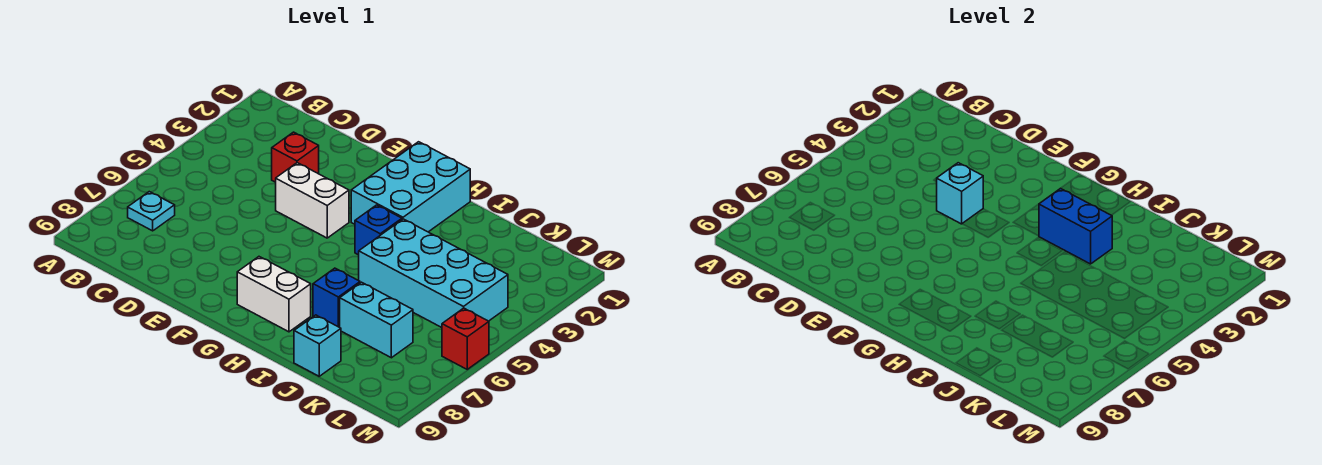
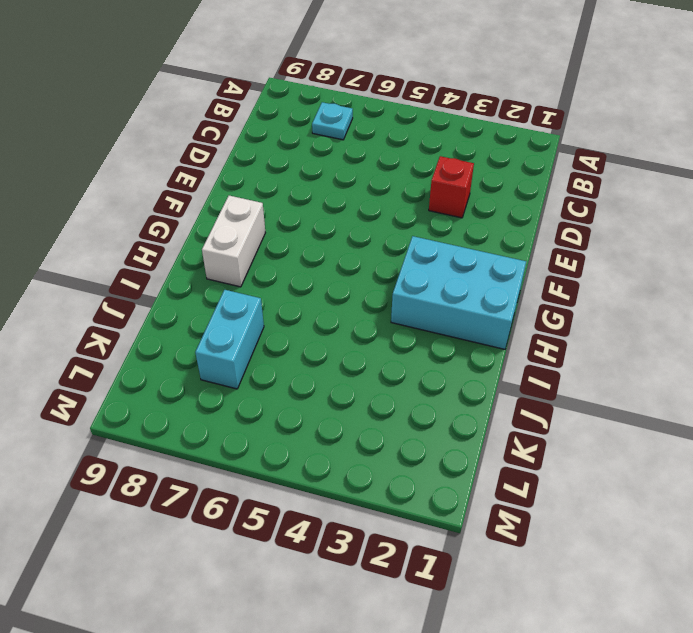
none -> white 1x2 brick [276,163,349,238]
none -> blue 1x1 brick [355,205,402,255]
none -> cyan 2x4 brick [359,219,508,328]

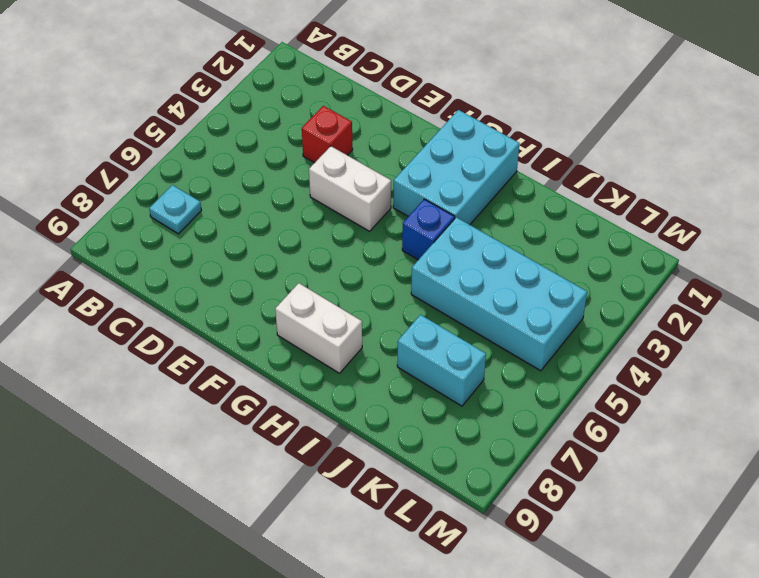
none -> blue 1x1 brick [313,268,360,327]
none -> cyan 1x1 brick [294,315,341,376]
none -> red 1x1 brick [442,308,489,369]

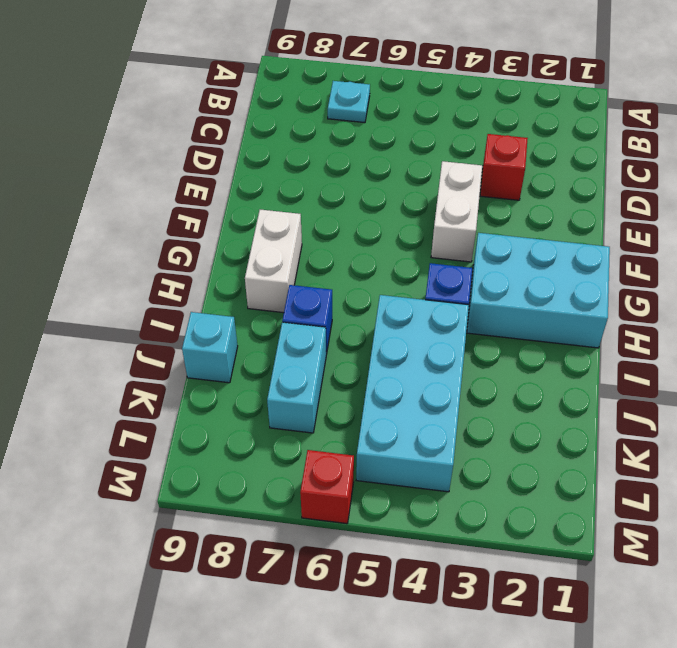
none -> cyan 1x1 brick [937,163,983,224]
none -> blue 1x2 brick [1039,188,1112,264]

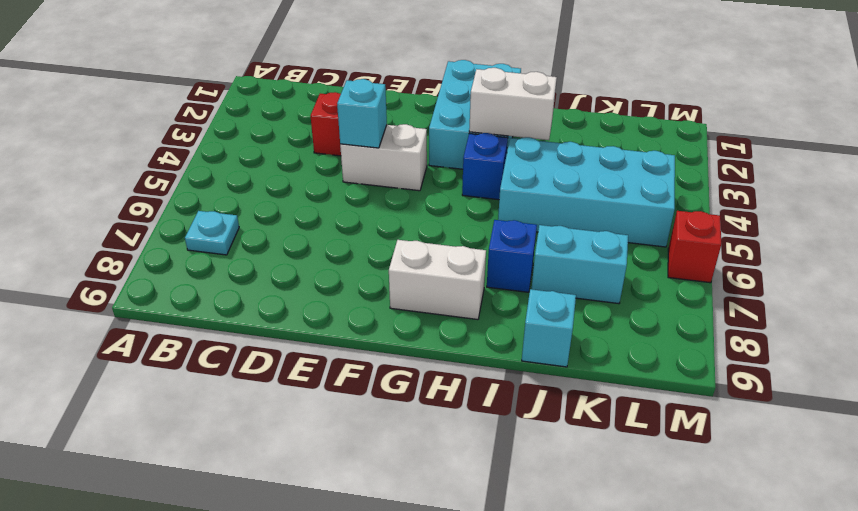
white 1x2 brick [469,68,557,140] -> blue 1x2 brick [1039,188,1112,264]

